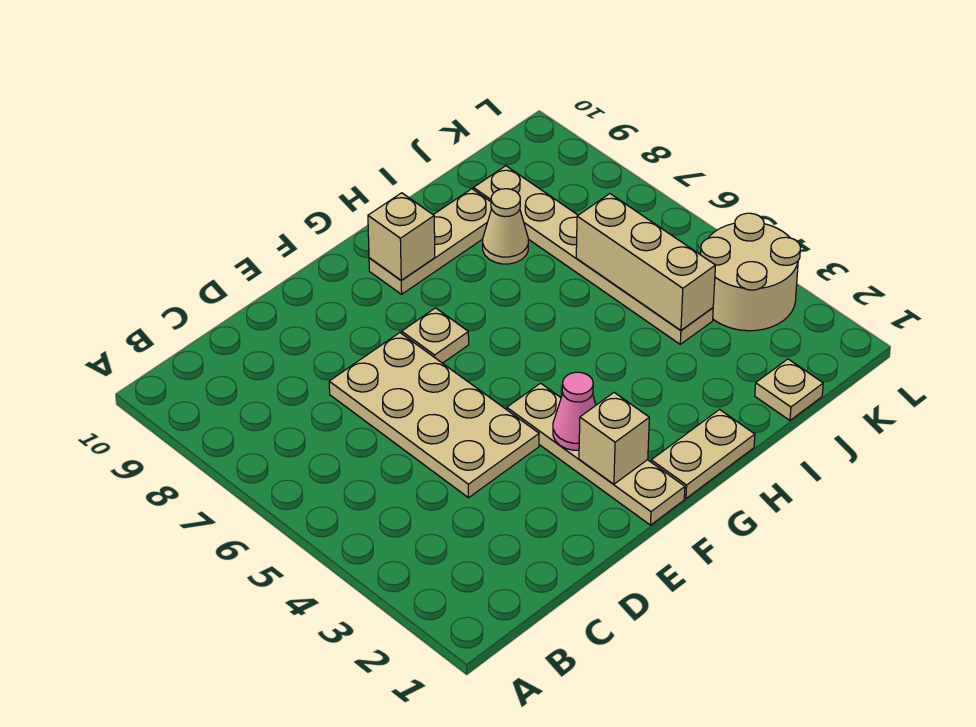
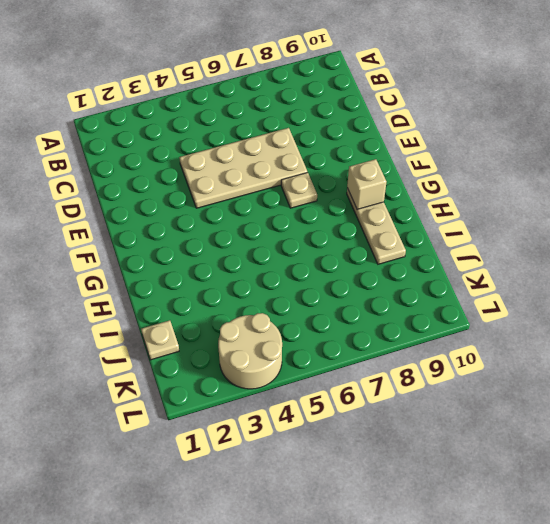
none -> tan 1x4 plate [507,383,685,525]
none -> tan 1x2 plate [651,410,755,498]
none -> tan 1x1 cone [483,189,528,264]

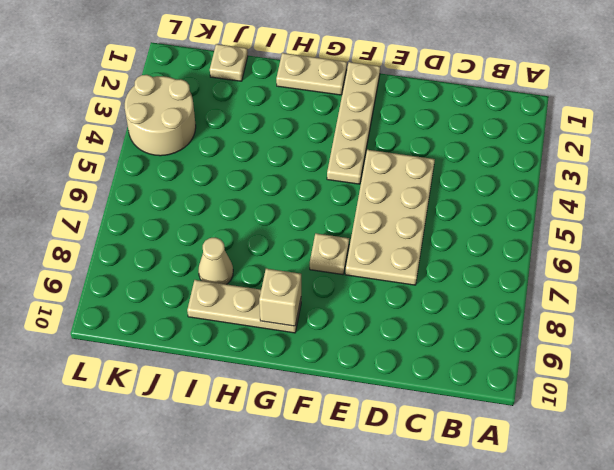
none -> tan 1x6 plate [473,166,713,344]
none -> tan 1x1 brick [579,393,649,484]
none -> pink 1x1 cone [553,372,596,450]

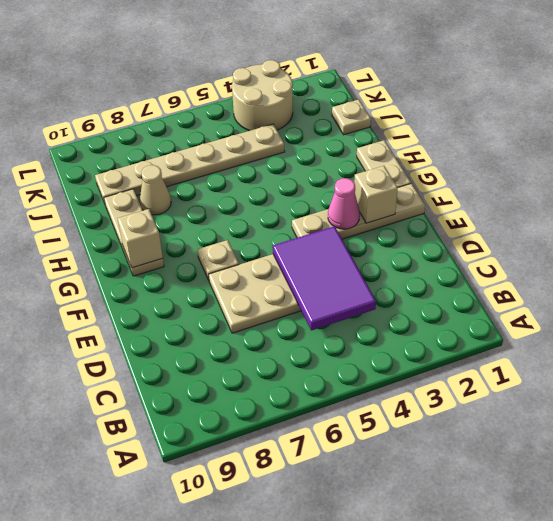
purple 2x3 tile [273,226,376,330] -> none
none -> tan 1x3 brick [576,194,715,330]

